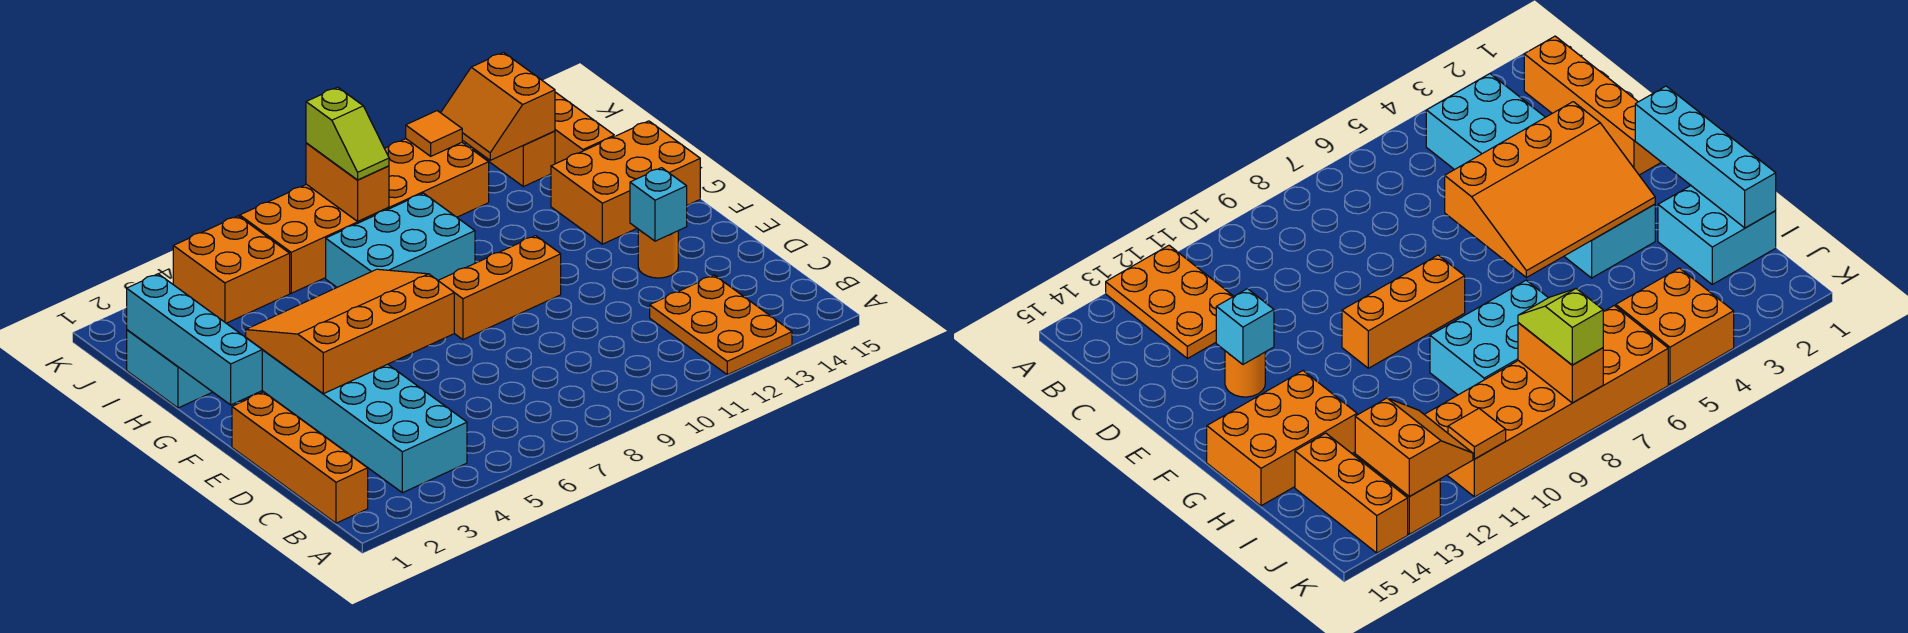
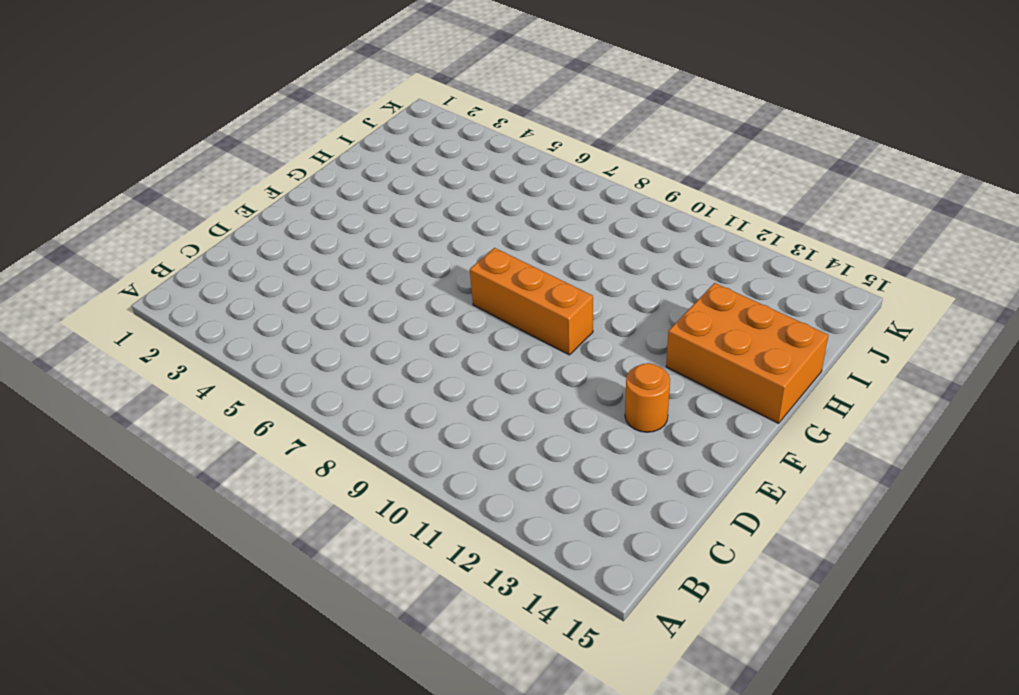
none -> orange 2x3 plate [650,275,792,375]
none -> orange 1x4 brick [232,392,368,523]
none -> cyan 2x6 brick [255,344,467,493]

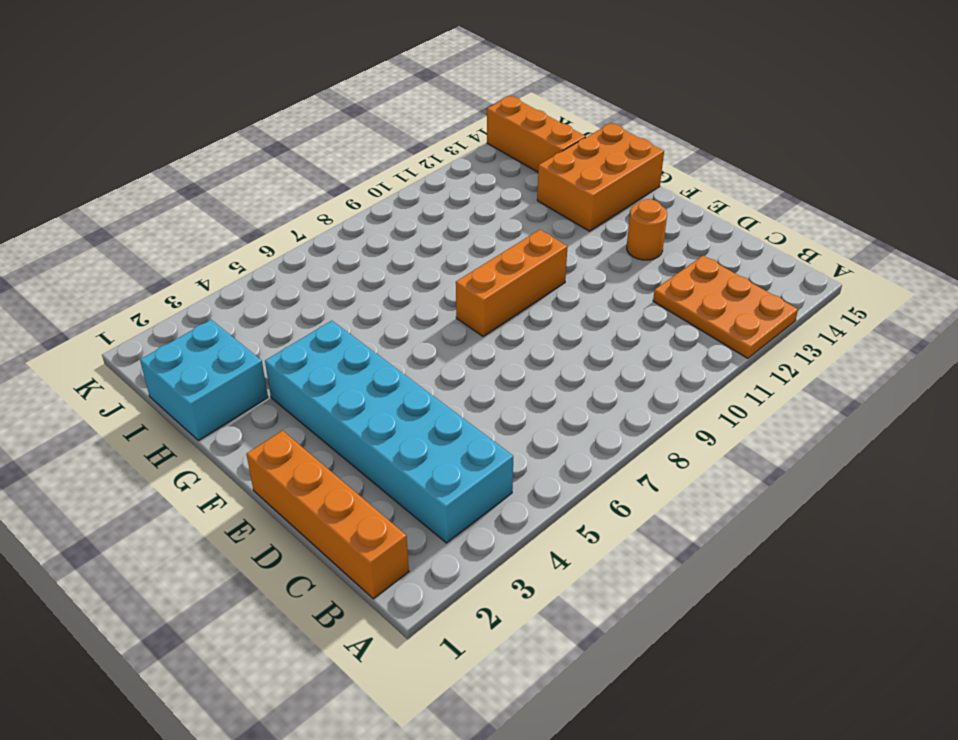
none -> cyan 2x3 brick [326,193,475,287]
none -> orange 2x2 brick [173,216,290,323]
none -> orange 2x6 brick [240,139,489,293]

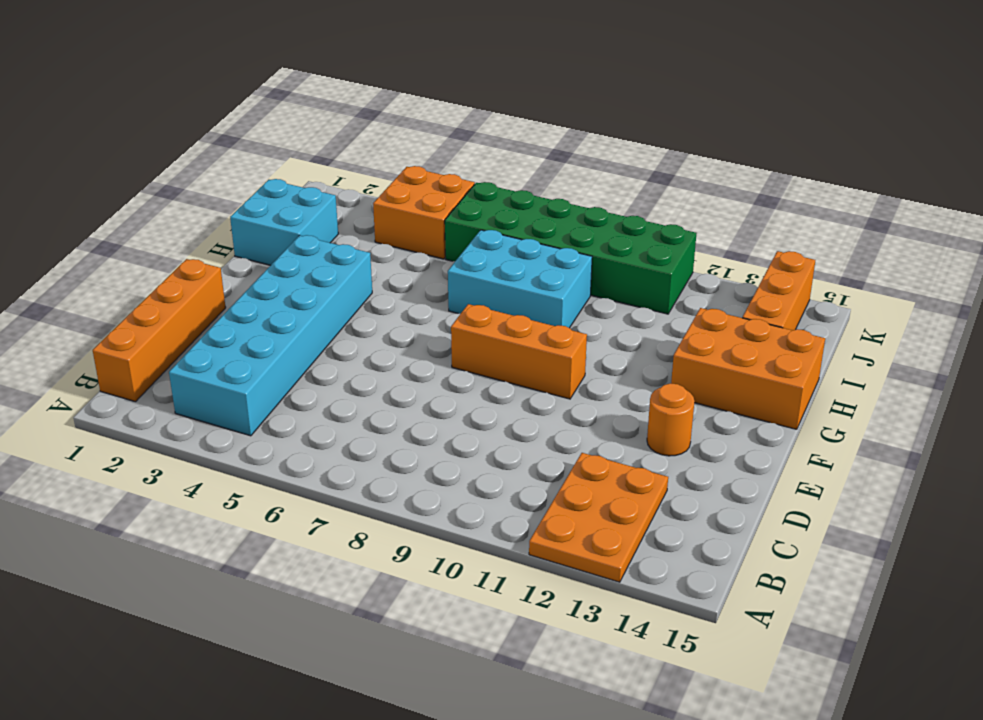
green 2x6 brick [445,182,697,314] -> orange 2x6 brick [240,139,489,293]
none -> orange 1x2 brick [472,131,555,187]
none -> orange 3x4 slope [246,269,454,394]
none -> cyan 1x1 brick [630,168,687,241]

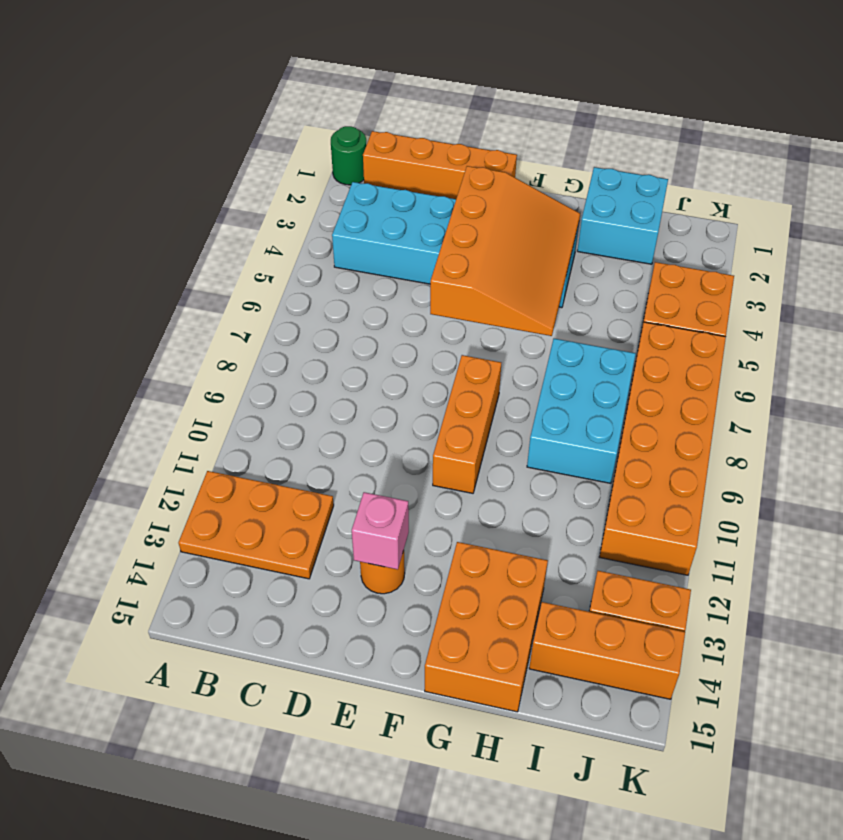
green 1x1 round brick [331,126,367,185] -> none
pink 1x1 brick [352,492,409,569] -> cyan 1x1 brick [630,168,687,241]
none -> cyan 1x4 brick [127,274,262,405]
none -> orange 1x2 brick [306,143,389,221]
none -> orange 2x2 slope [441,52,555,160]

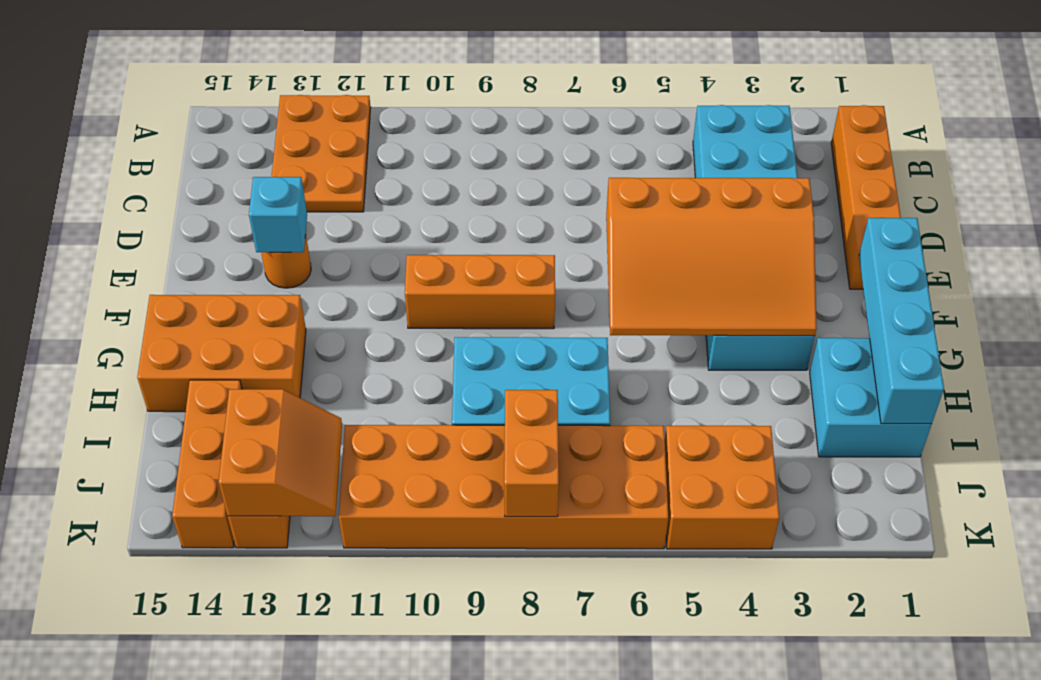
none -> orange 1x1 tile [406,111,462,156]
none -> lime 1x2 slope [306,87,389,180]

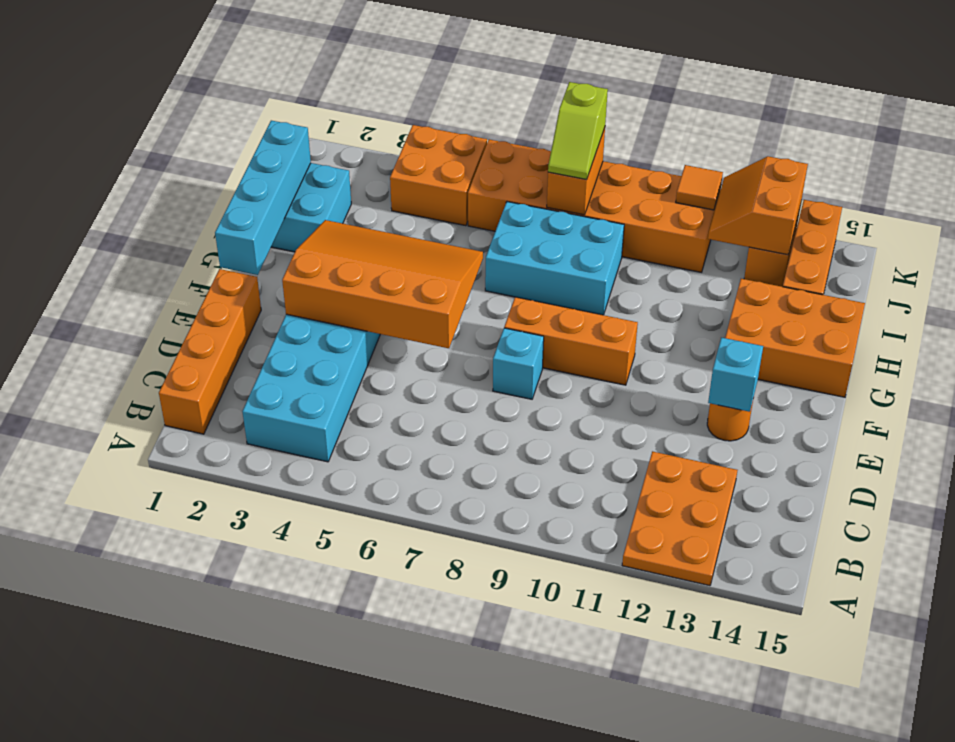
cyan 1x1 brick [493,328,544,399] -> none

